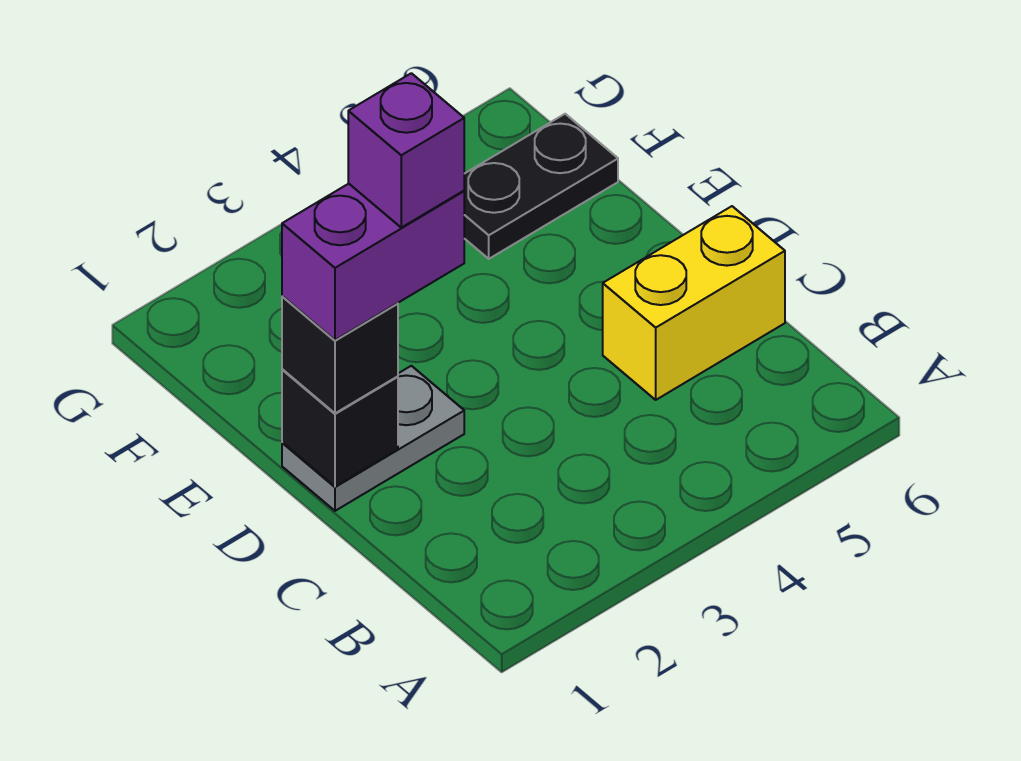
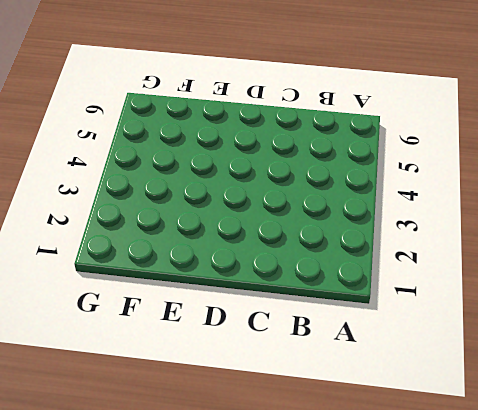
none -> yellow 1x2 brick [603,206,785,400]
none -> grey 1x2 plate [282,366,464,511]

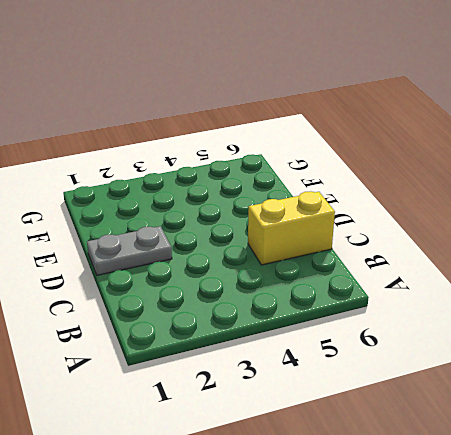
none -> black 1x2 plate [464,114,618,259]
none -> black 1x1 brick [282,369,398,486]

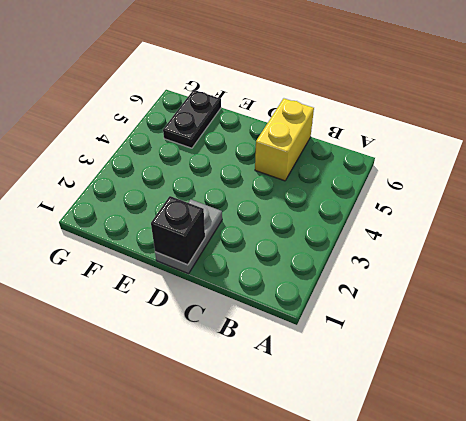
none -> black 1x1 brick [282,296,398,413]
none -> purple 1x2 brick [282,184,464,340]

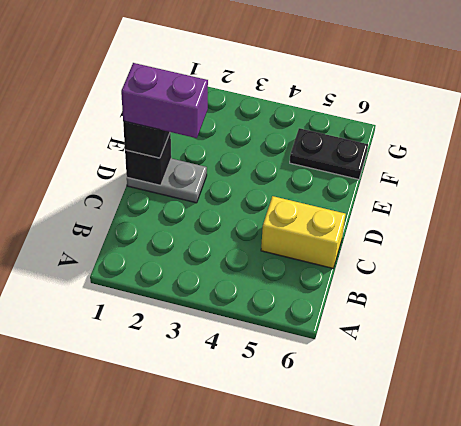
none -> purple 1x1 brick [348,73,464,228]

